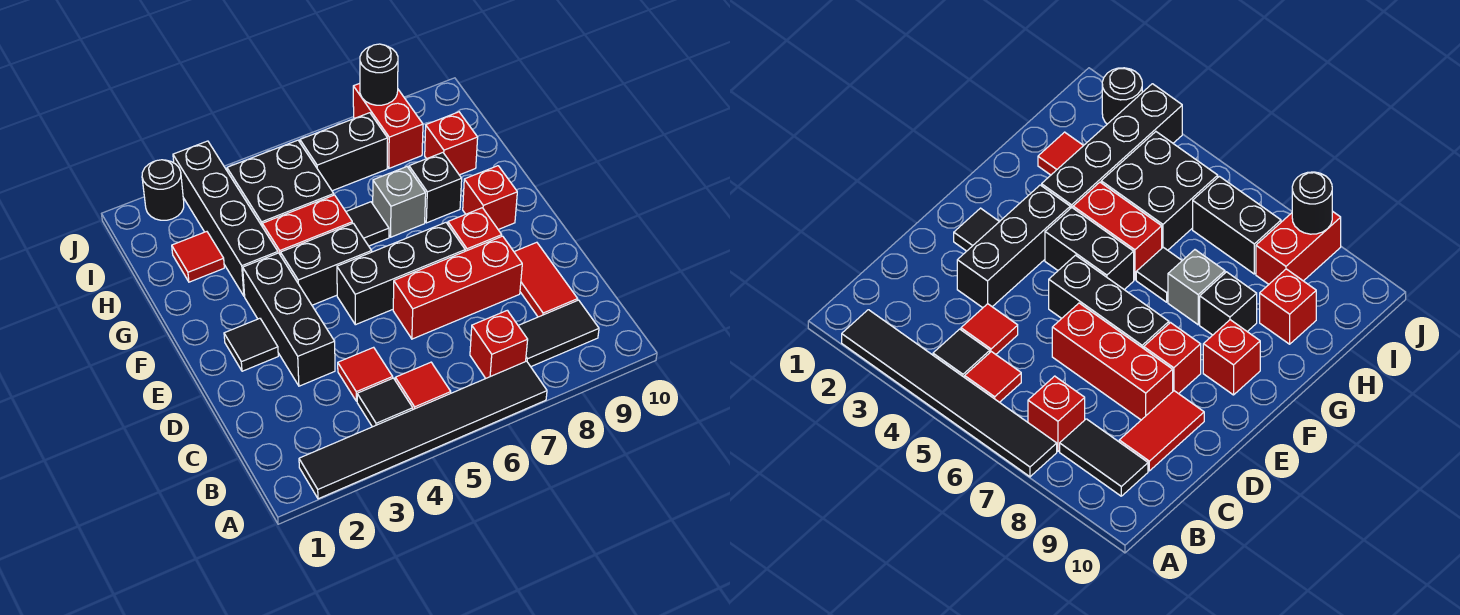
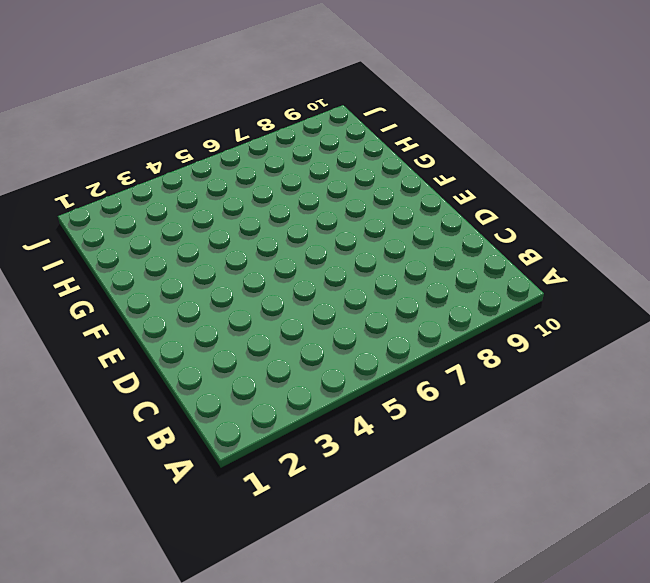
none -> black 1x6 tile [299,361,547,499]
none -> black 1x1 tile [357,378,413,427]
none -> red 1x1 tile [395,362,451,409]

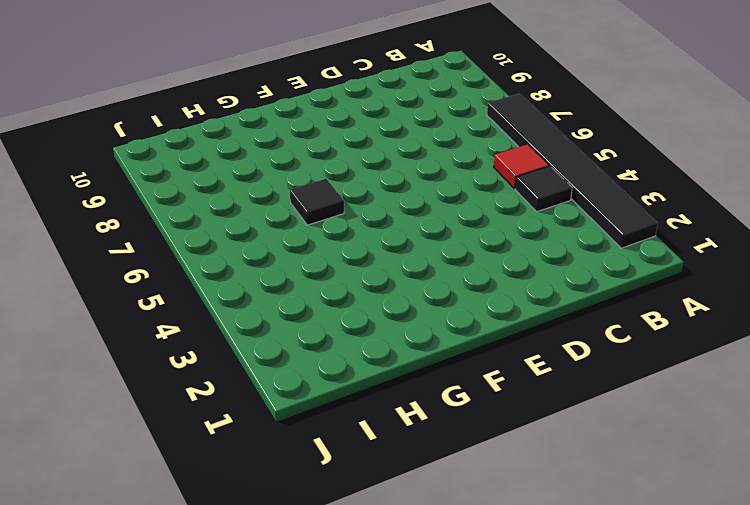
none -> red 1x1 brick [470,310,528,378]
none -> black 1x2 tile [518,300,599,367]
none -> red 1x1 tile [338,347,393,401]

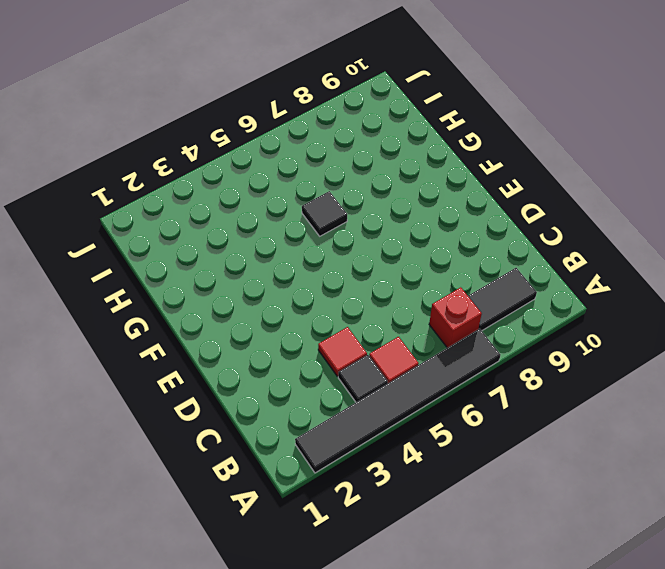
none -> red 1x2 tile [514,242,578,317]
none -> black 1x3 brick [243,253,335,386]
none -> red 1x3 brick [393,236,522,339]

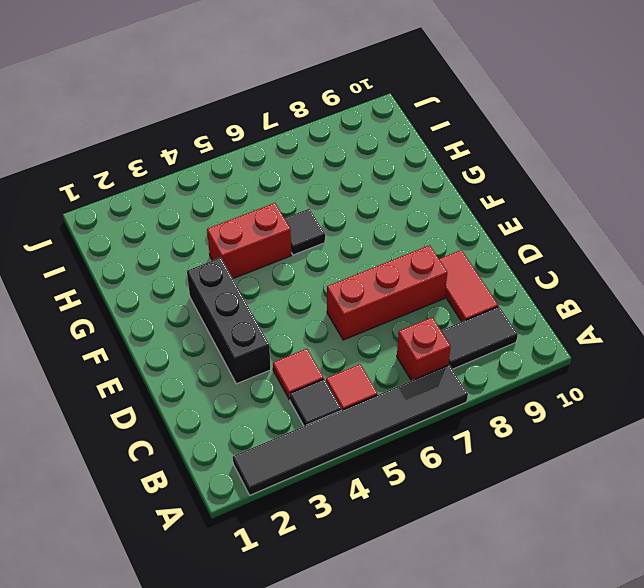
none -> black 1x1 tile [224,318,278,371]
none -> black 1x3 brick [337,223,465,325]
none -> red 1x1 brick [448,208,502,251]

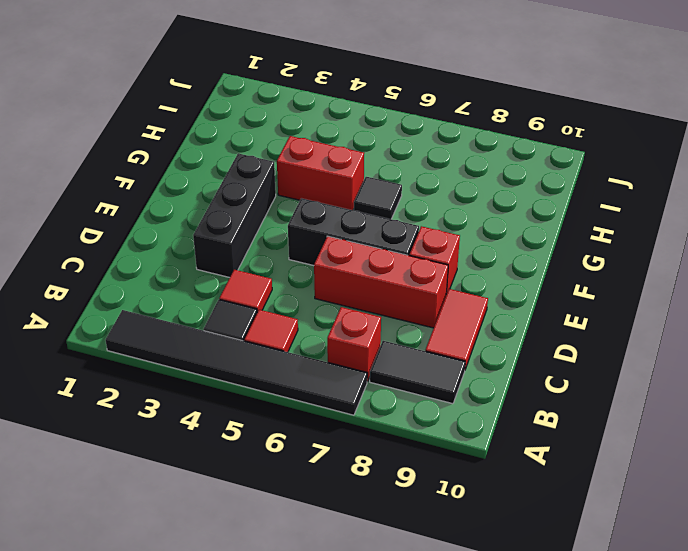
none -> black 1x1 tile [224,318,278,371]
none -> black 1x2 brick [281,223,372,305]
none -> red 1x1 brick [463,166,517,230]

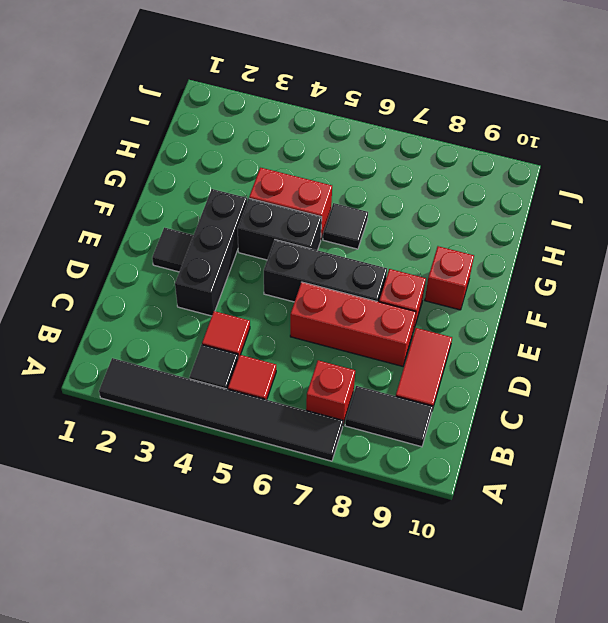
none -> black 1x4 brick [173,141,278,296]
none -> grey 1x1 brick [373,167,426,237]
none -> black 1x1 brick [409,153,462,223]

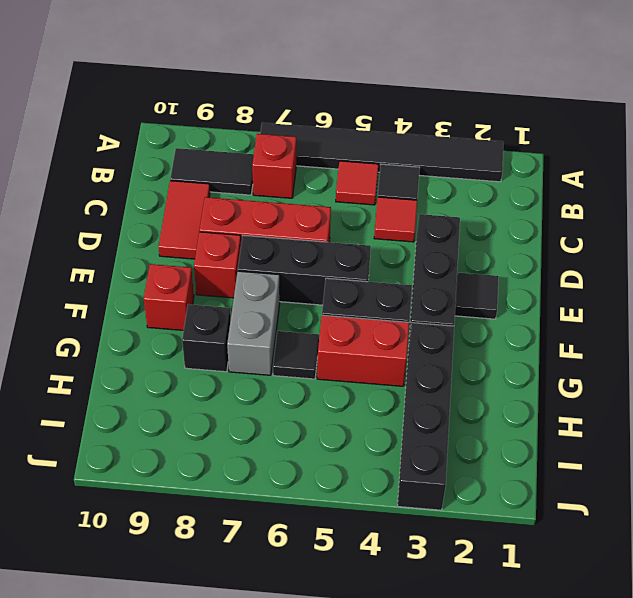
grey 1x2 brick [227,271,280,375] -> grey 1x1 brick [373,167,426,237]
none -> red 1x1 tile [172,232,224,282]
none -> black 2x2 brick [227,140,334,225]
none -> red 1x1 brick [425,112,478,175]

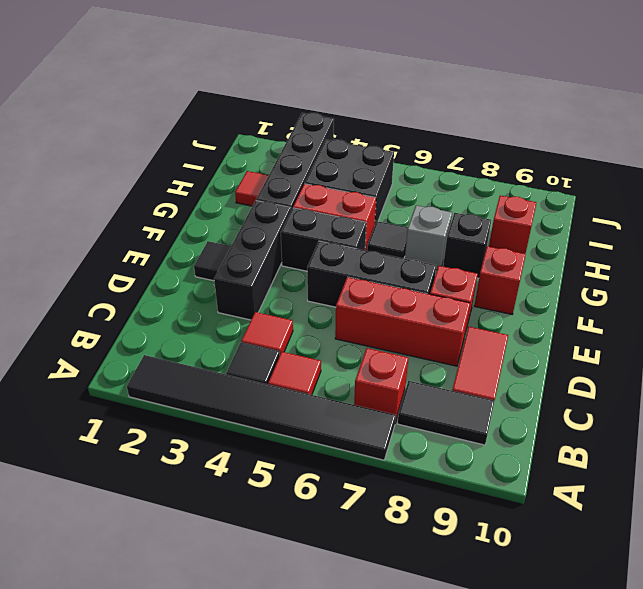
none -> black 1x2 brick [300,113,388,191]
none -> red 1x2 brick [353,83,423,168]
none -> black 1x1 round brick [142,160,184,220]

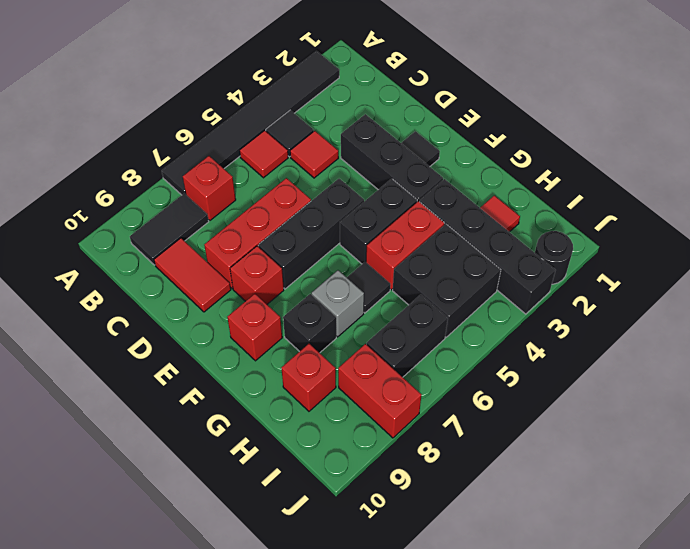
none -> black 1x1 round brick [360,44,398,105]

